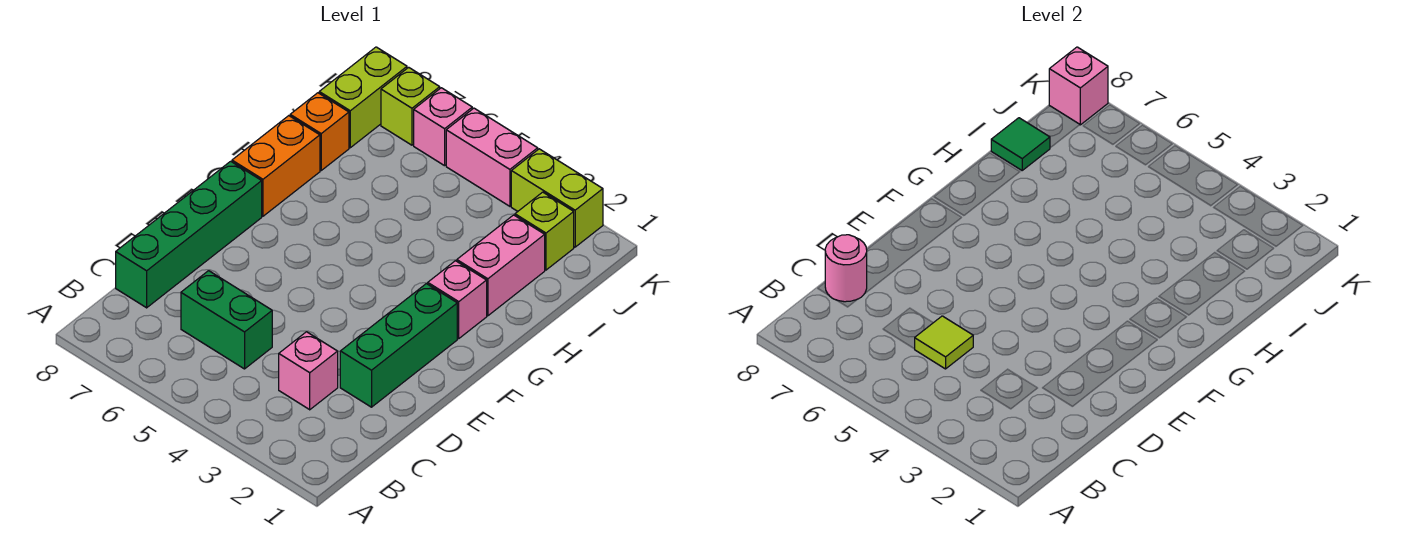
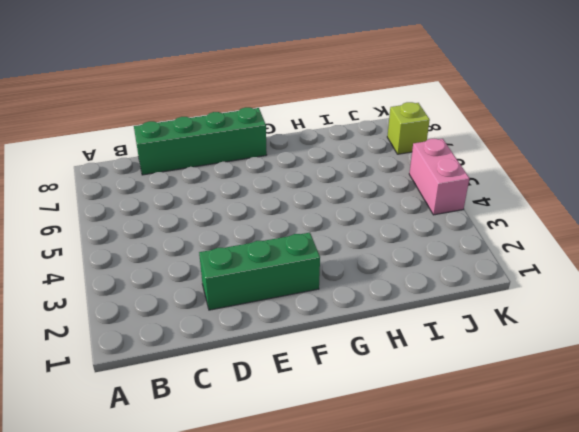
none -> pink 1x1 brick [279,332,338,410]
none -> green 1x2 brick [181,271,272,369]
none -> pink 1x1 brick [428,261,487,338]

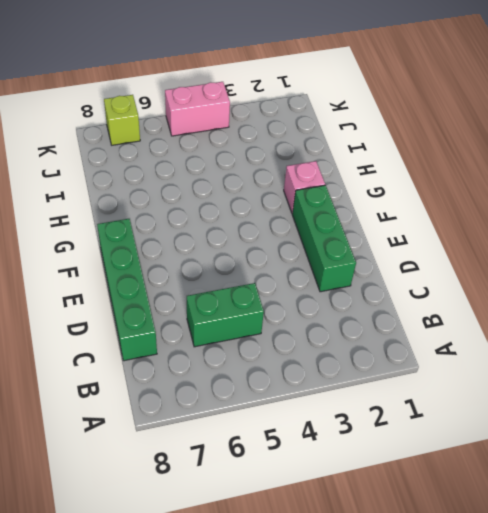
none -> pink 1x1 brick [279,332,338,410]
none -> orange 1x2 brick [232,116,320,216]
none -> pink 1x2 brick [457,215,545,316]

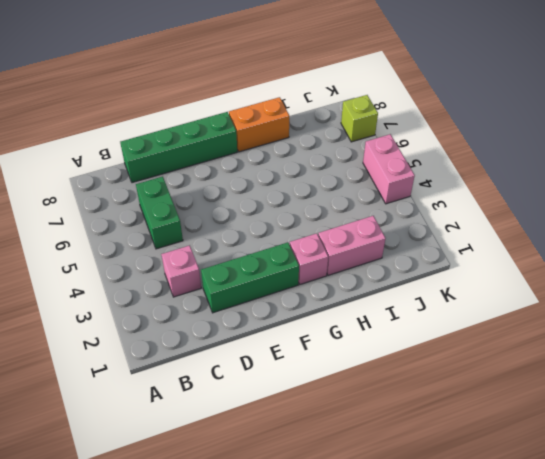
none -> orange 1x1 brick [290,93,349,170]
none -> lime 1x1 brick [515,192,574,270]
none -> lime 1x2 brick [319,47,407,148]

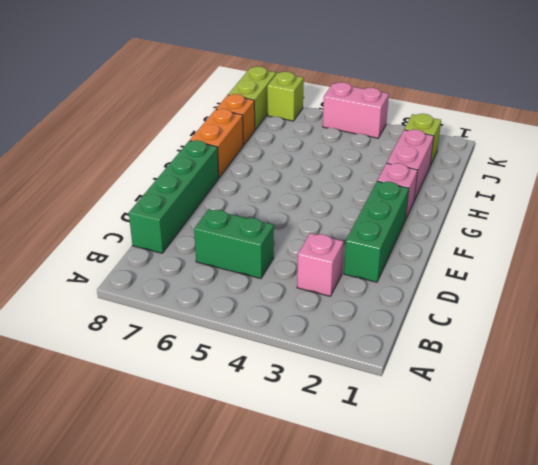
none -> lime 1x2 brick [511,149,603,247]
none -> pink 1x1 brick [414,88,472,166]
none -> lime 1x1 tile [915,316,973,369]

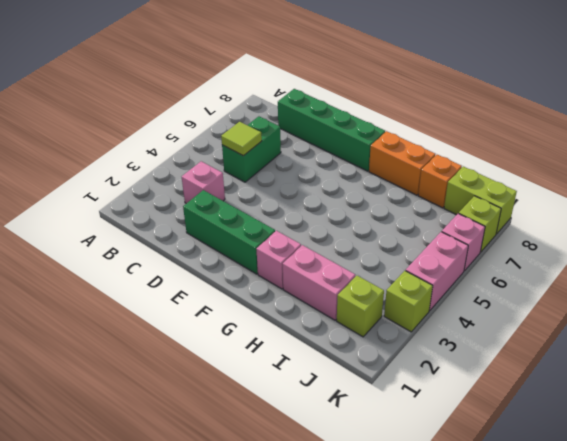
lime 1x1 brick [384,271,433,332] -> lime 1x2 brick [511,149,603,247]
none -> pink 1x1 round brick [825,235,867,302]
none -> green 1x1 tile [991,118,1050,170]
none -> pink 1x1 brick [1049,47,1108,125]

